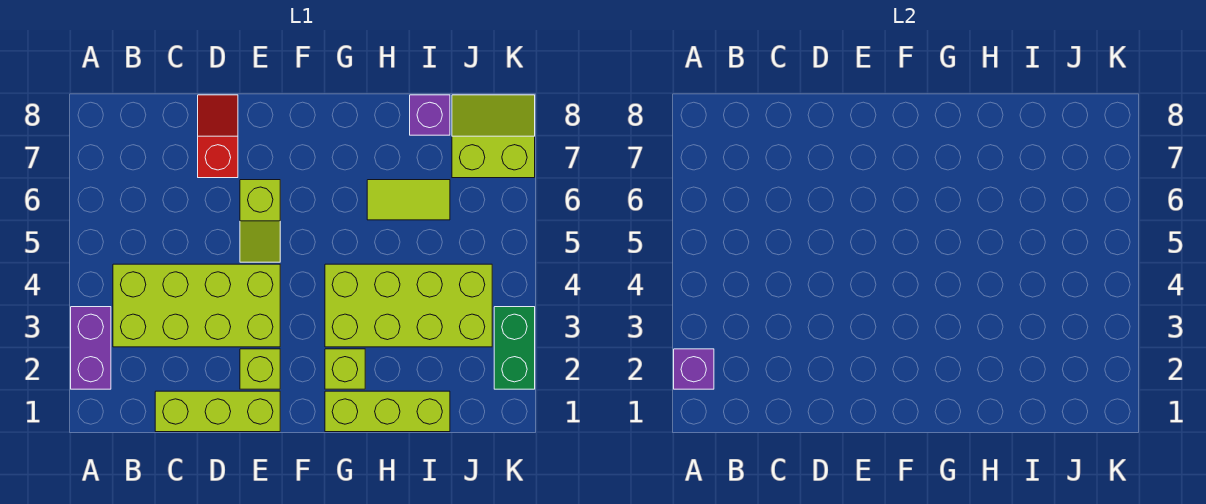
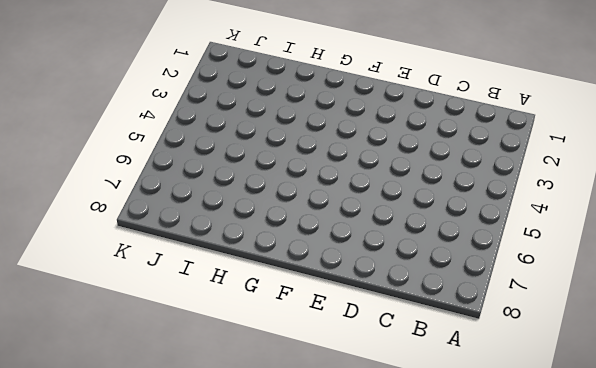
none -> purple 1x2 brick [71,307,111,389]
none -> lime 2x4 brick [113,264,280,347]
none -> lime 1x3 brick [155,391,280,432]

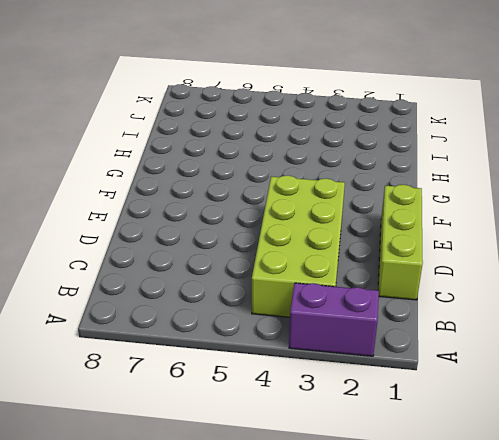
none -> red 1x2 slope [198,95,238,178]
none -> lime 1x1 brick [240,349,280,389]
none -> lime 1x2 slope [240,180,280,262]

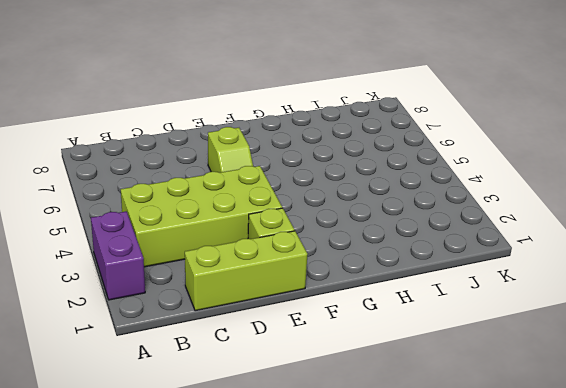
none -> red 1x2 slope [198,95,238,178]
none -> lime 1x3 brick [325,391,450,432]
none -> lime 1x1 brick [325,349,365,389]

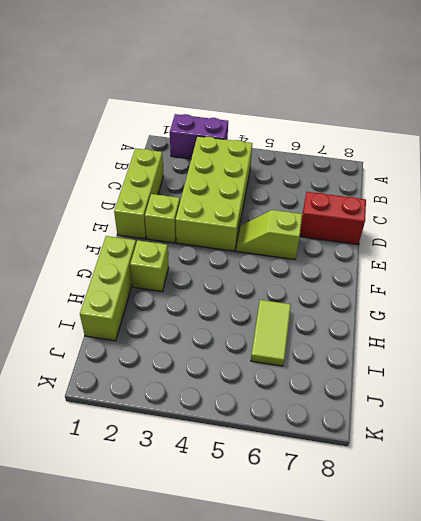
red 1x2 brick [300,192,366,245] -> red 1x2 slope [198,95,238,178]
none -> lime 2x4 brick [325,264,492,347]
none -> purple 1x1 brick [410,95,450,135]
none -> lime 2x2 slope [452,95,535,178]

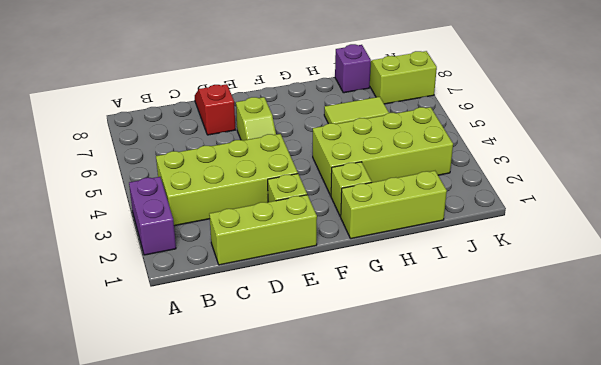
none -> green 1x2 brick [494,307,535,389]
none -> purple 1x1 brick [674,349,714,389]

